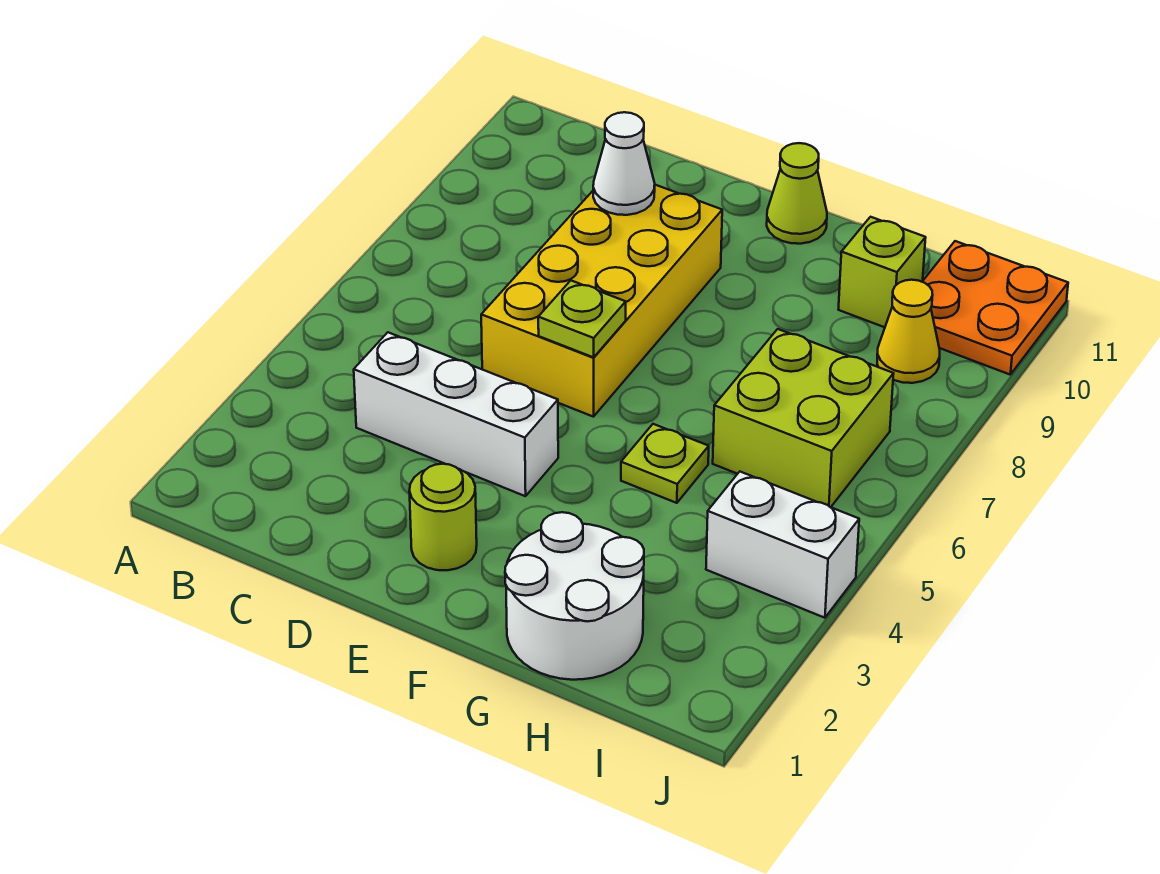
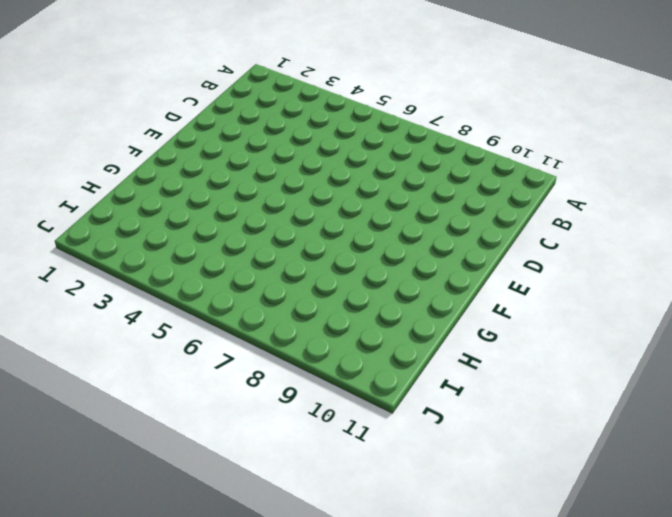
none -> white 1x3 brick [354,332,558,496]
none -> yellow 2x4 brick [481,185,722,417]
none -> lime 1x1 round brick [409,464,477,570]

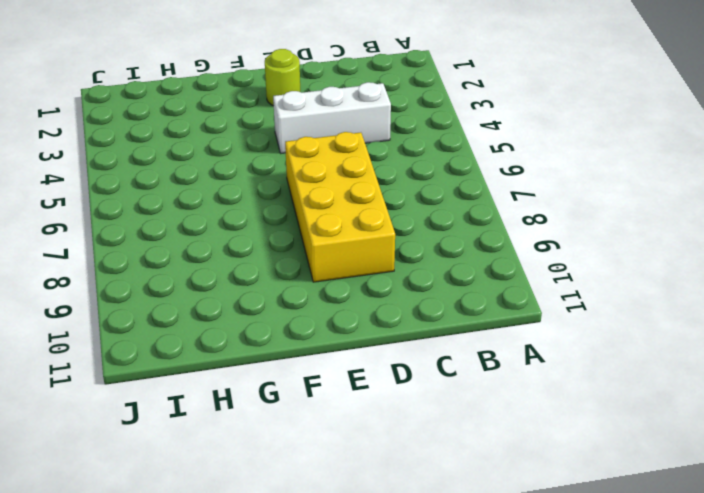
none -> lime 1x1 cone [767,143,827,244]
none -> white 2x2 round brick [505,512,644,680]
none -> lime 1x1 plate [621,424,709,503]

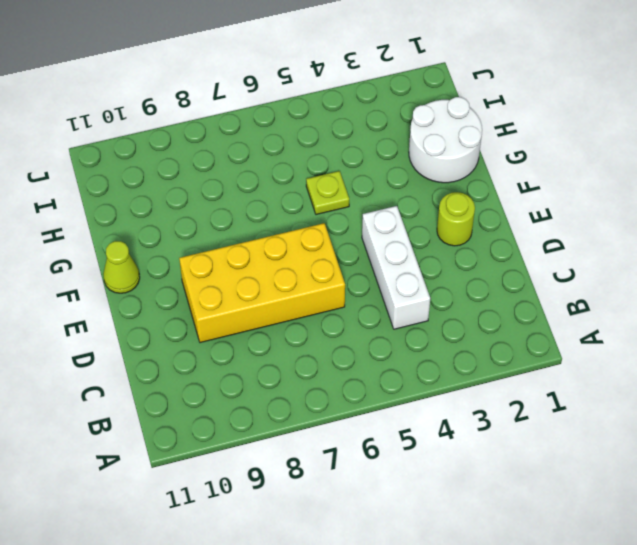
none -> lime 2x2 brick [713,329,894,507]
none -> lime 1x1 brick [838,217,926,327]
none -> white 1x2 brick [706,472,859,618]

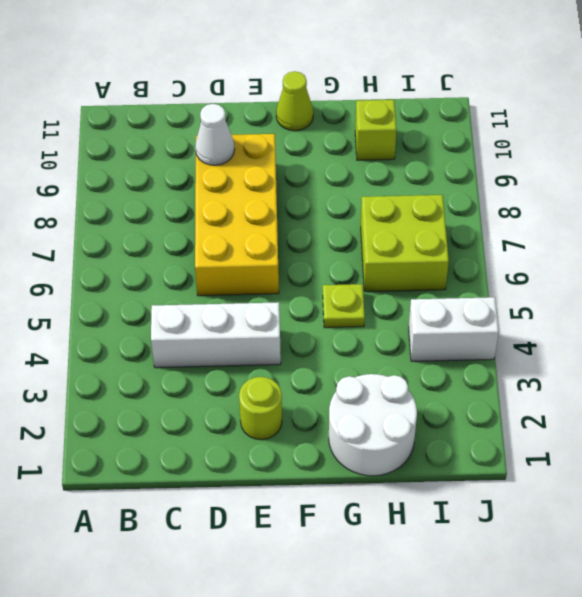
none -> yellow 1x1 cone [877,280,940,383]
none -> orange 2x2 plate [922,241,1068,374]
none -> lime 1x1 plate [538,281,626,357]

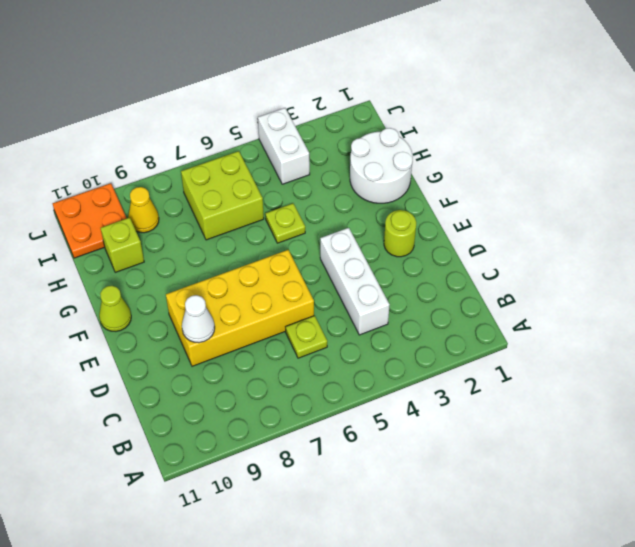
lime 1x1 plate [286,316,327,358] -> lime 1x1 plate moved to [538,281,626,357]

